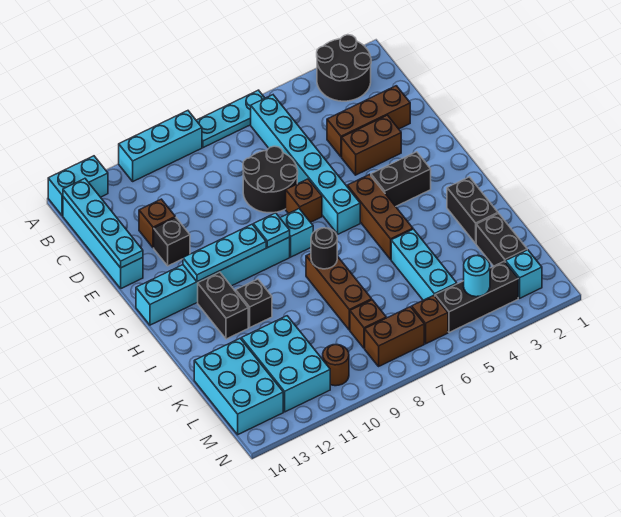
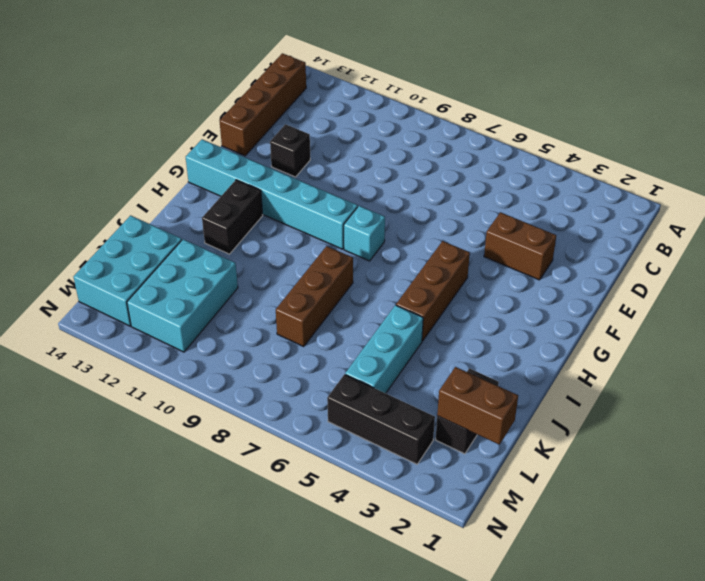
brown 1x4 brick [220,53,306,156] -> cyan 1x4 brick [63,197,143,288]
brown 1x2 brick [437,367,518,445] -> brown 1x2 brick moved to [365,307,424,366]
none -> black 2x2 round brick [317,35,371,101]
none -> cyan 1x3 plate [196,90,265,148]
none -> cyan 1x3 brick [119,111,202,181]
none -> cyan 1x2 brick [48,156,108,216]

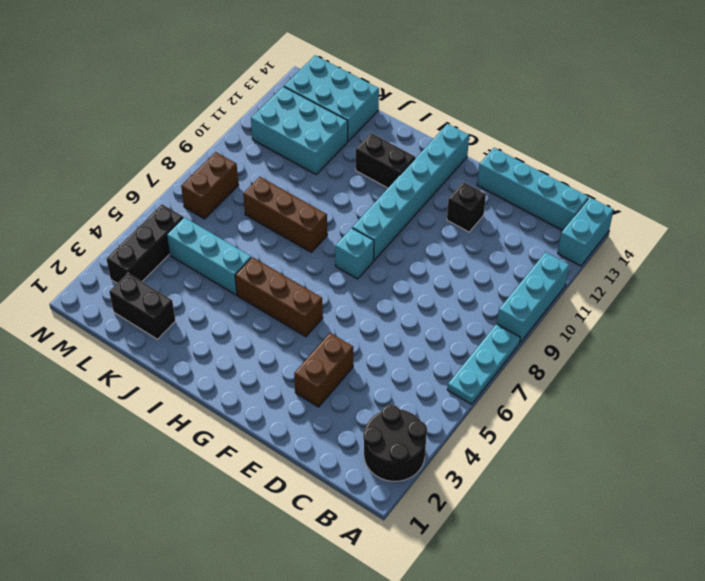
none -> cyan 1x6 brick [251,95,360,234]
none -> brown 1x3 brick [327,86,410,157]
none -> black 2x2 round brick [243,146,298,213]
none -> brown 1x1 brick [139,199,175,248]

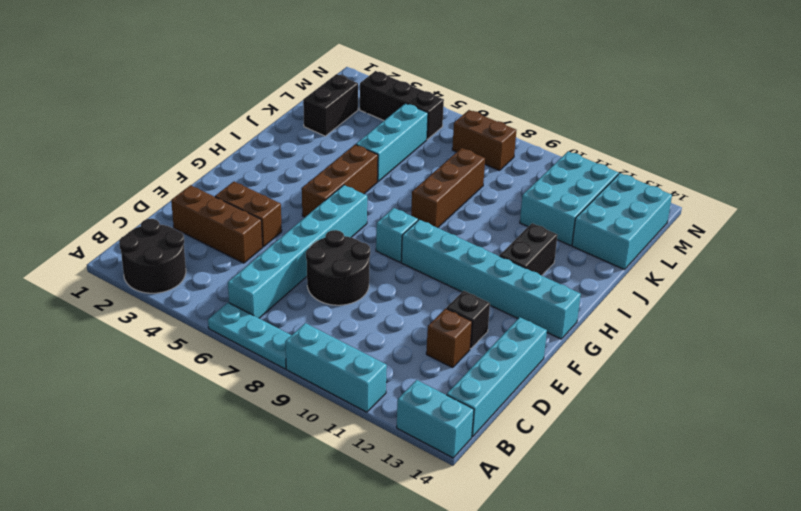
none -> brown 1x1 brick [286,179,322,222]
none -> black 1x2 brick [371,152,431,206]
none -> black 1x2 brick [447,177,498,243]
none -> black 1x1 brick [236,279,272,327]

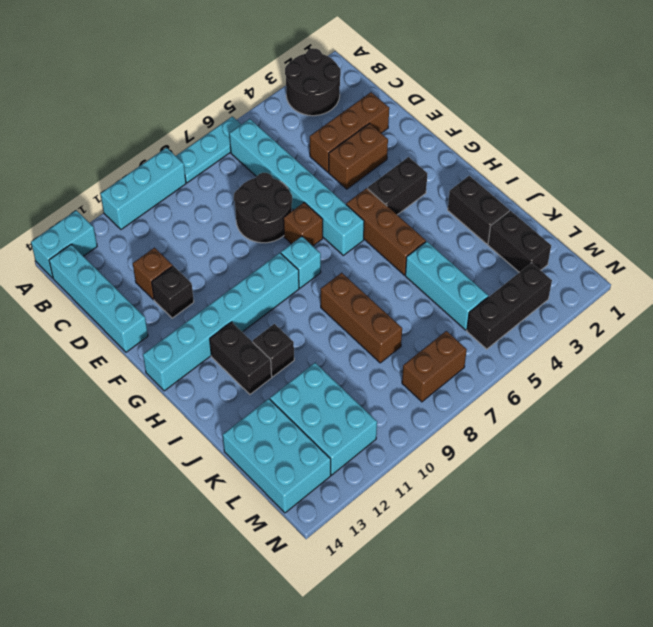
none -> brown 1x1 brick [350,300,386,348]
none -> cyan 1x1 brick [506,250,542,298]
none -> brown 1x1 brick [412,295,448,344]
none -> brown 1x1 round brick [323,345,349,386]

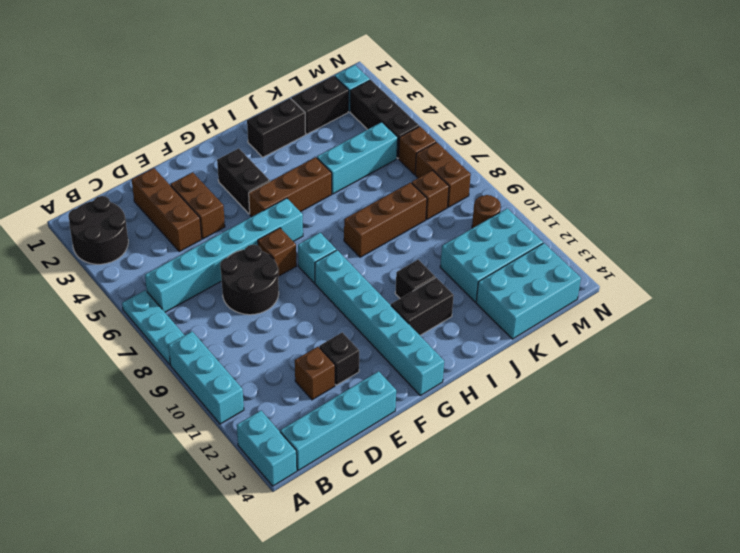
none -> cyan 1x4 plate [63,179,143,268]
none -> cyan 1x1 plate [253,213,290,248]
none -> cyan 1x3 plate [183,224,266,282]
none -> black 1x1 round brick [311,228,337,269]

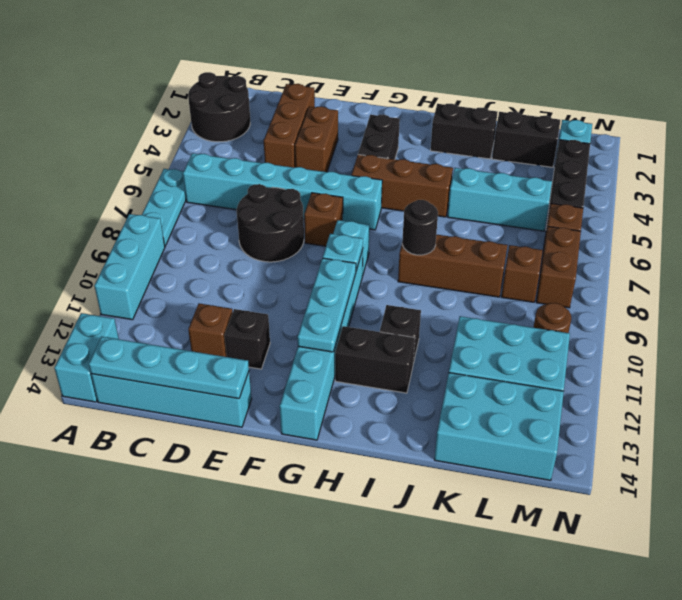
none -> cyan 1x1 round brick [464,255,490,297]

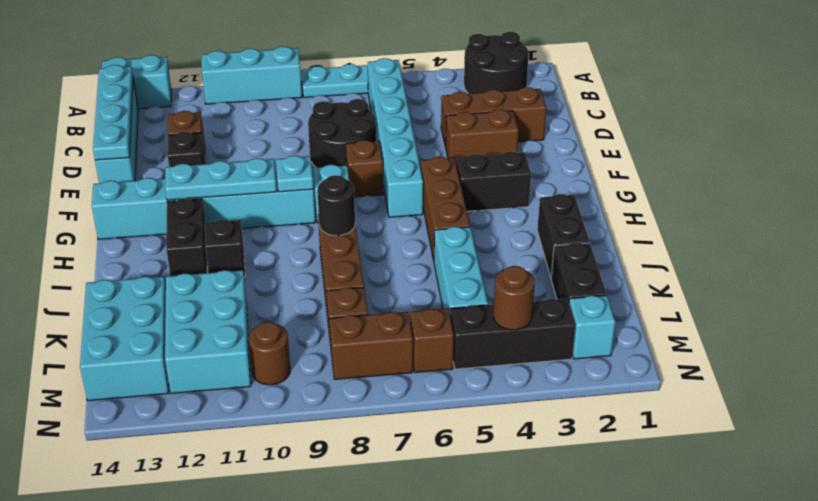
brown 1x1 round brick [493,266,534,330] -> cyan 1x1 round brick [464,255,490,297]

